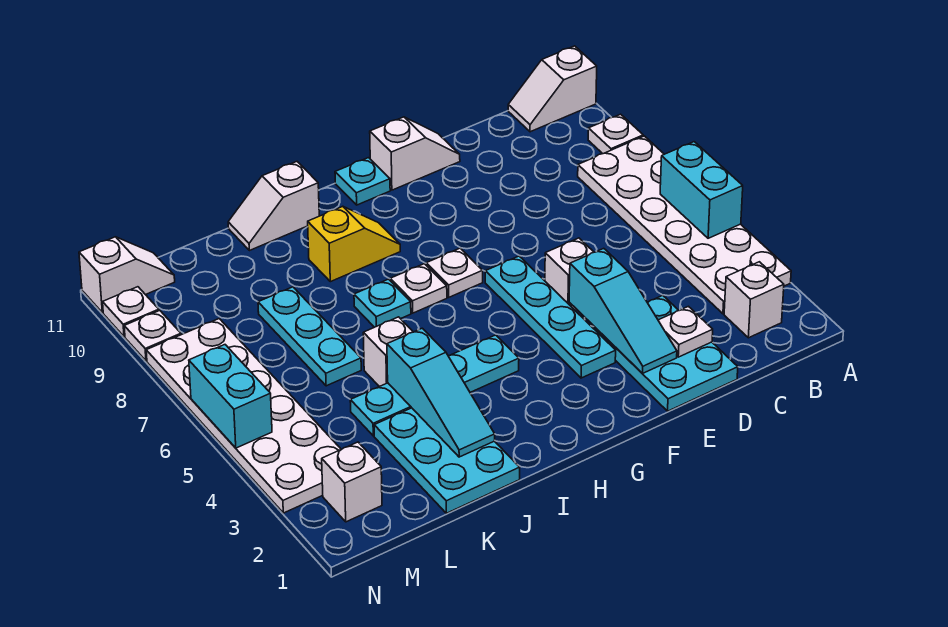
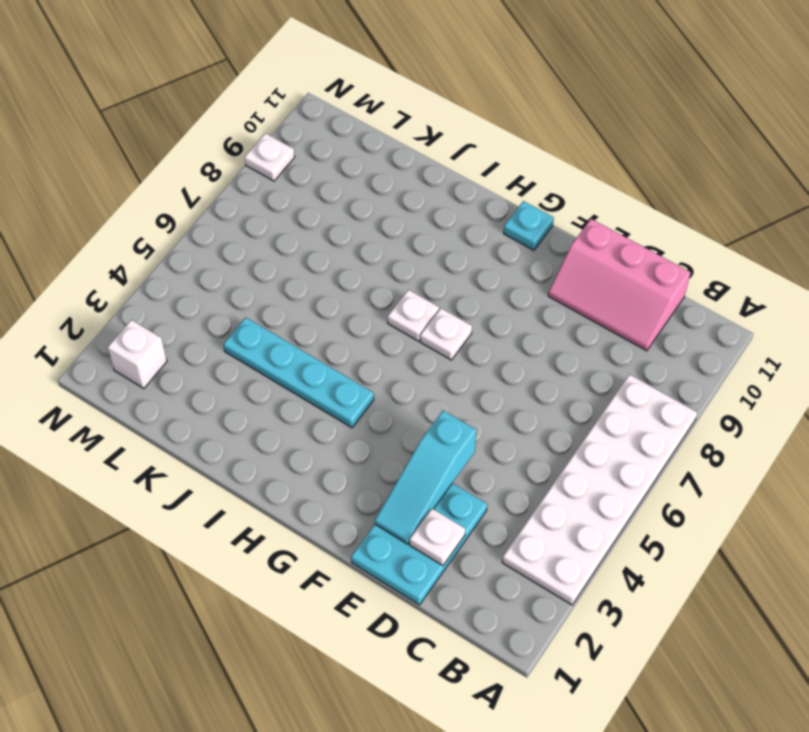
pink 2x3 slope [548,219,691,351] -> white 1x2 slope [370,117,460,190]
none -> white 1x1 plate [588,114,643,154]
none -> white 1x2 slope [508,46,597,132]
none -> white 1x1 brick [724,262,784,338]

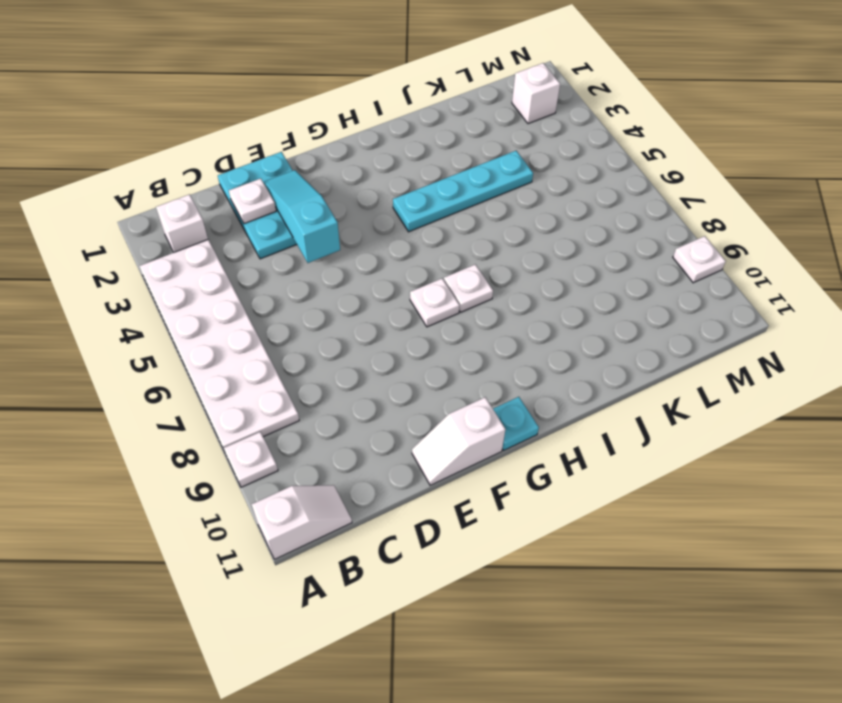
none -> white 1x1 brick [545,238,594,310]
none -> cyan 1x4 plate [485,256,616,378]
none -> yellow 1x2 slope [308,206,400,282]

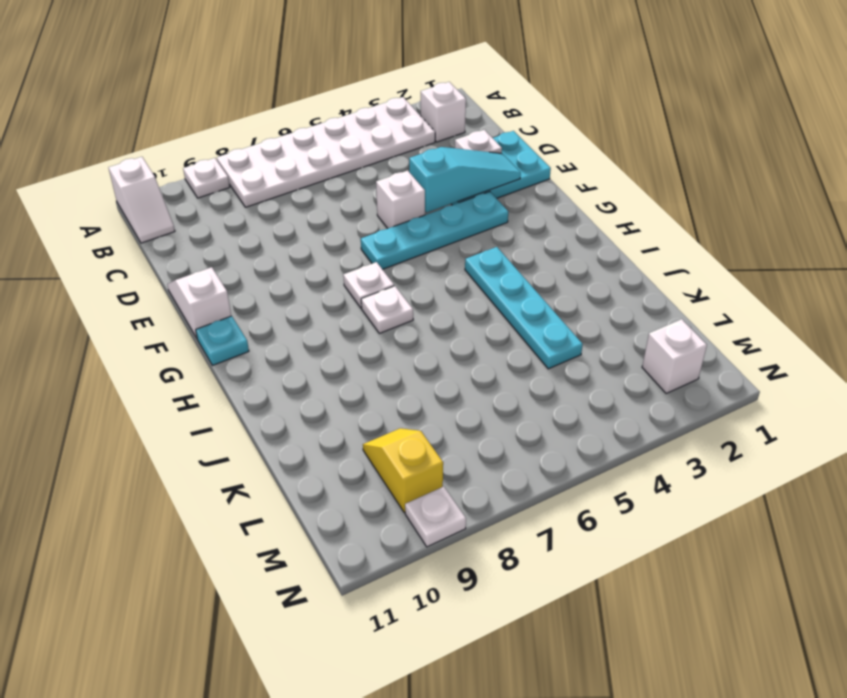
yellow 1x2 slope [363,428,443,513] -> yellow 1x2 slope moved to [308,206,400,282]
none -> cyan 1x1 plate [354,279,411,327]
none -> white 1x2 slope [228,162,319,251]
none -> cyan 2x3 plate [374,408,520,513]

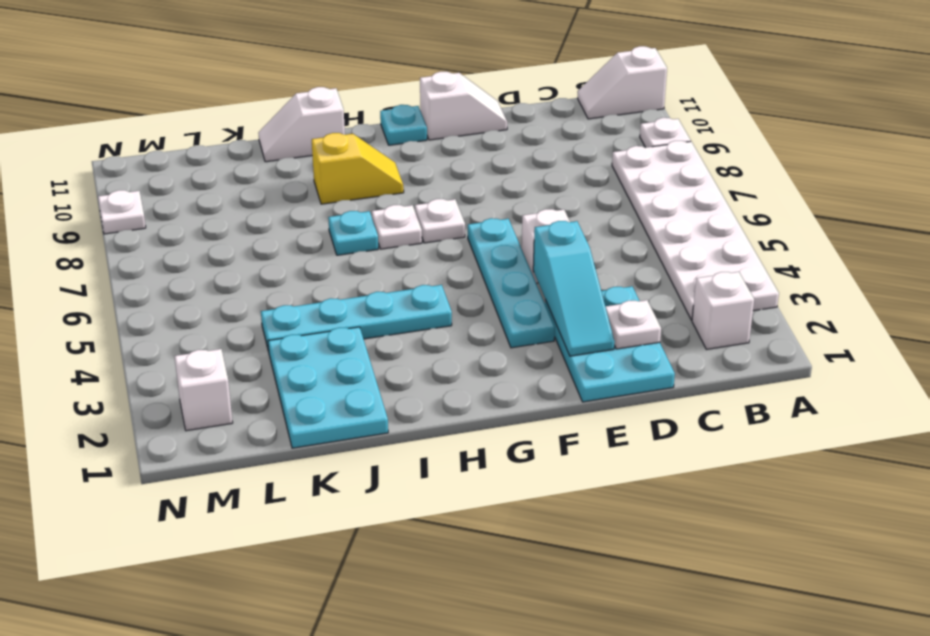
none -> white 1x1 brick [363,317,413,387]
none -> cyan 1x3 plate [258,287,361,386]
none -> white 2x6 plate [146,319,341,513]

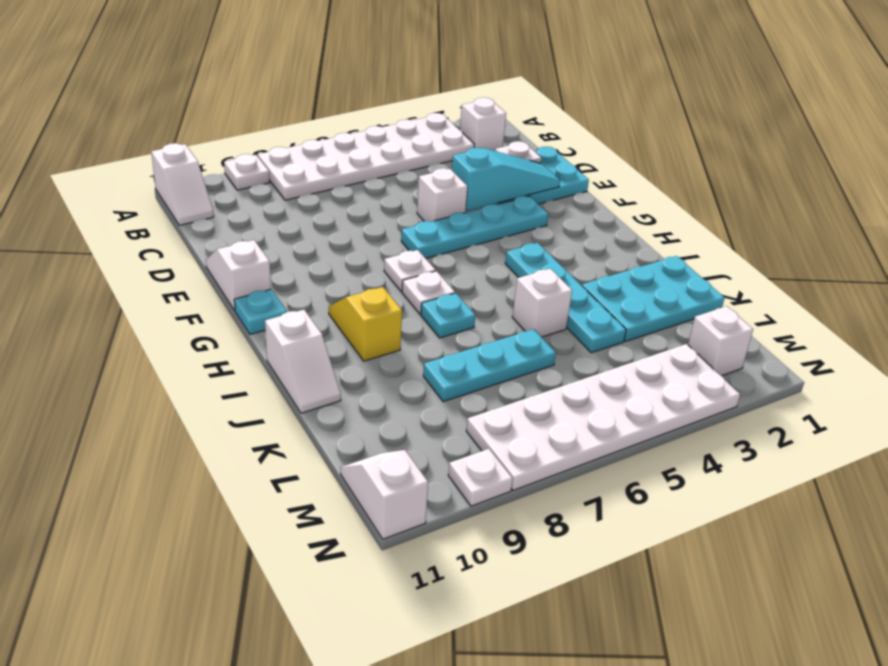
none -> white 1x1 plate [103,287,159,337]
none -> cyan 1x2 brick [660,142,743,238]
none -> cyan 1x3 slope [387,328,495,457]

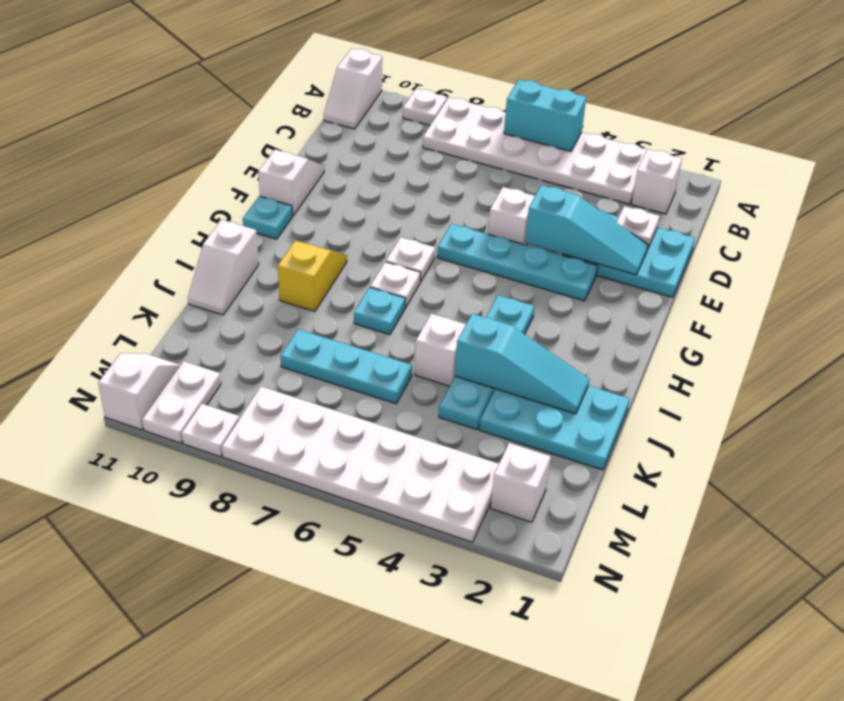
white 1x2 plate [142,361,221,443] -> white 1x1 plate [103,287,159,337]
none -> cyan 1x2 brick [189,345,272,448]

